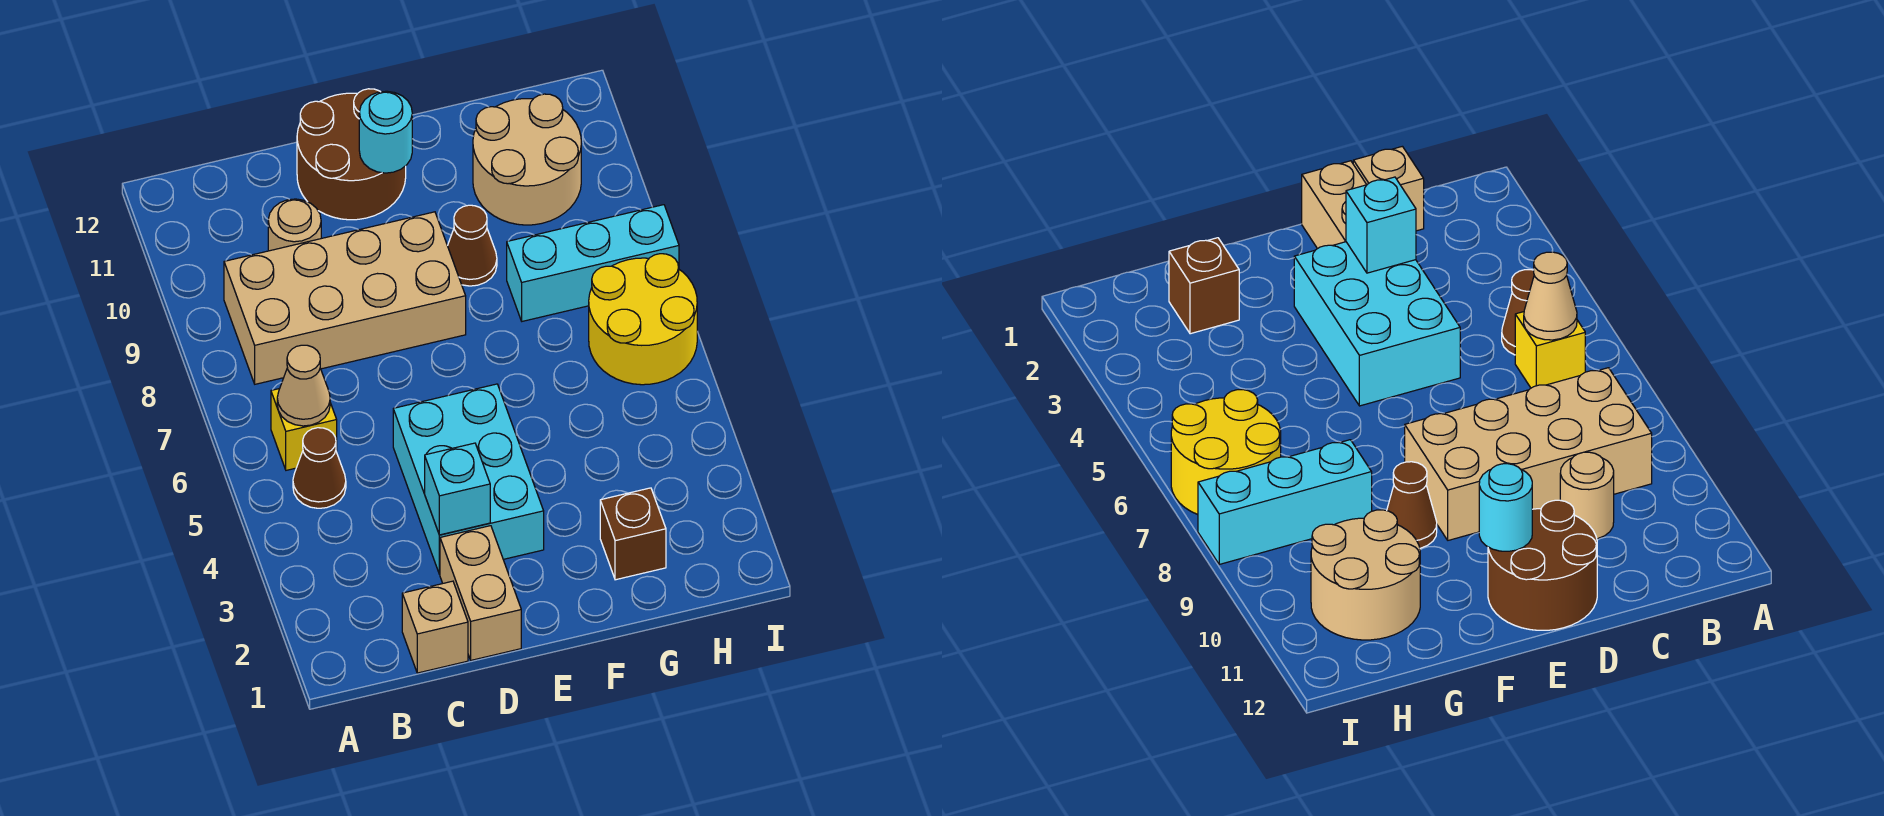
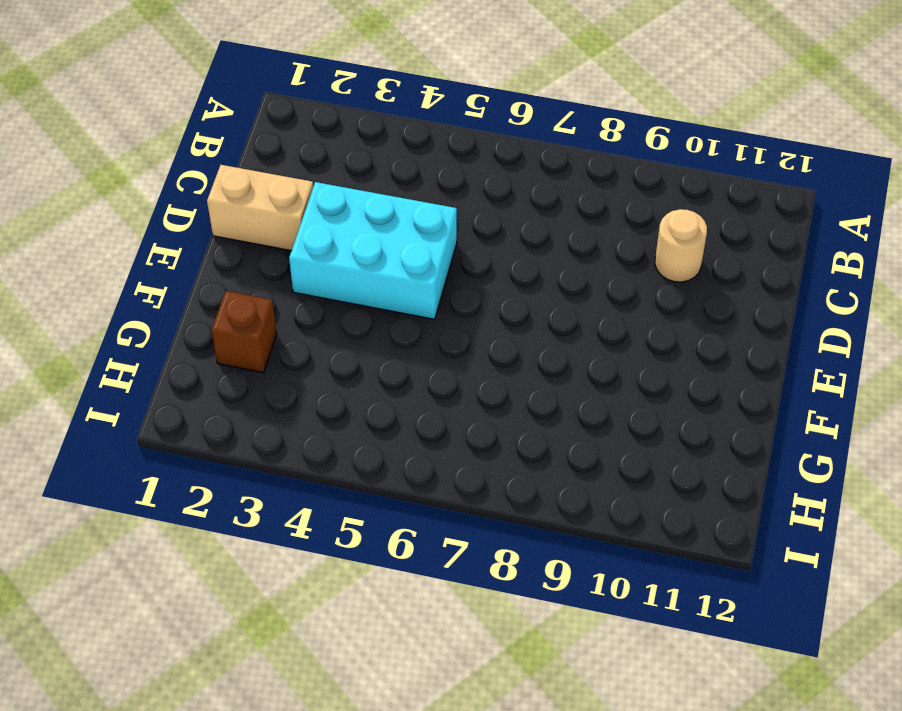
none -> brown 1x1 cone [293,428,346,508]
none -> yellow 1x1 brick [271,389,337,470]
none -> tan 2x4 brick [224,212,466,384]

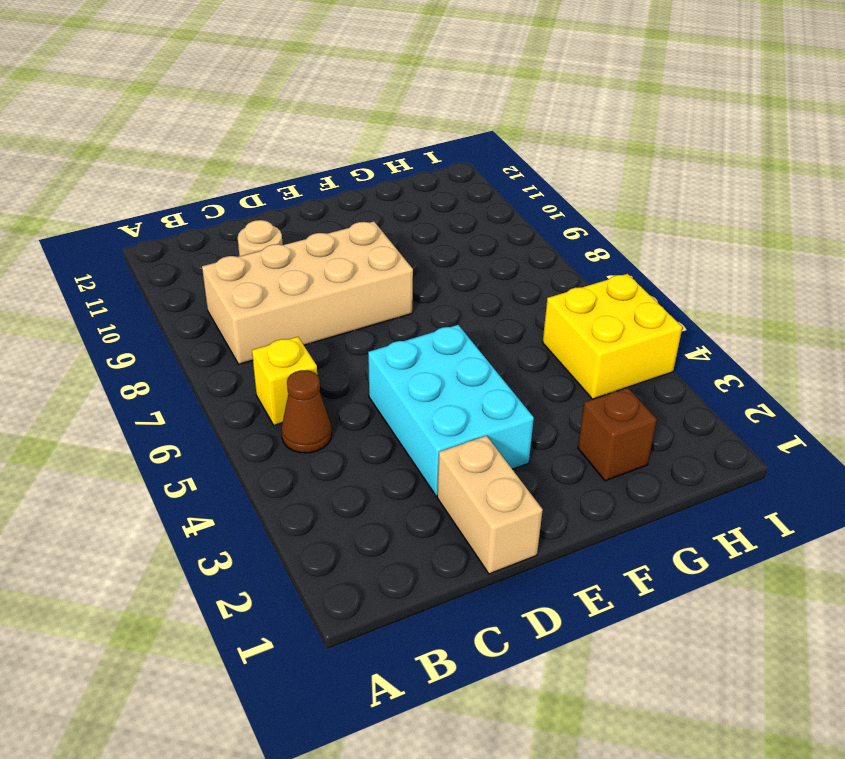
yellow 2x2 brick [543,274,682,399] -> none
none -> tan 1x1 brick [402,581,468,673]
none -> brown 2x2 round brick [297,89,406,220]
none -> brown 1x1 cone [447,205,497,286]

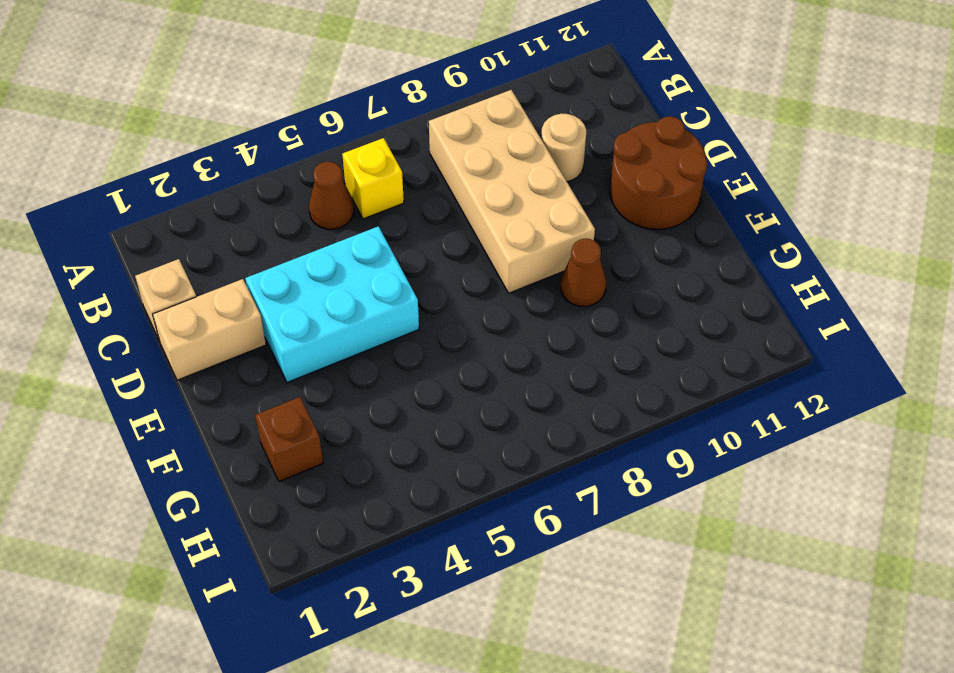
none -> cyan 1x3 brick [507,205,679,321]
none -> tan 2x2 round brick [473,94,581,225]
none -> yellow 2x2 round brick [589,254,697,385]

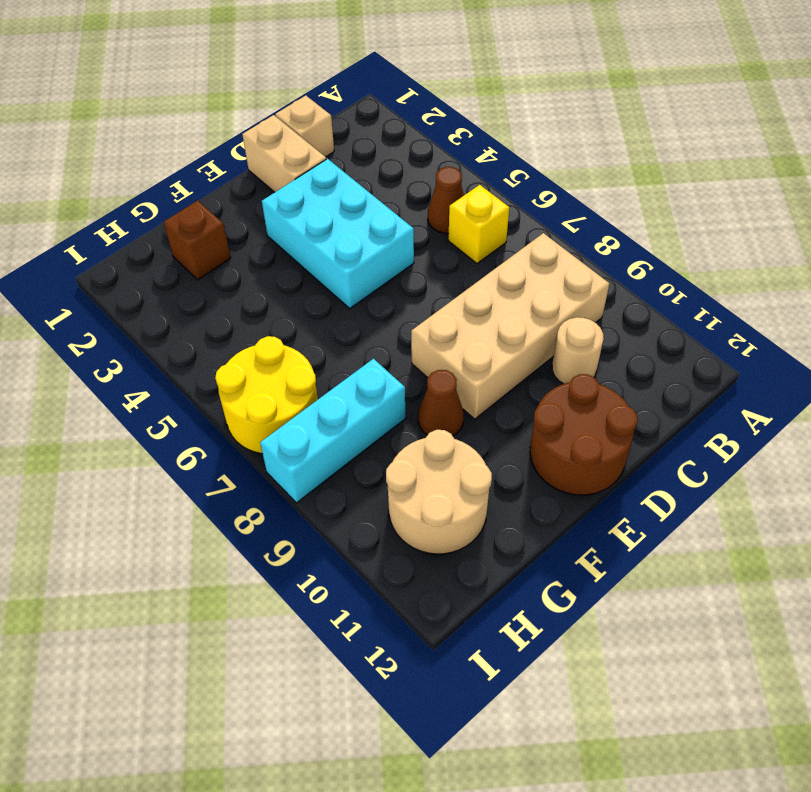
none -> tan 1x1 cone [277,345,330,426]
none -> cyan 1x1 brick [425,443,490,535]
none -> cyan 1x1 round brick [359,91,412,173]

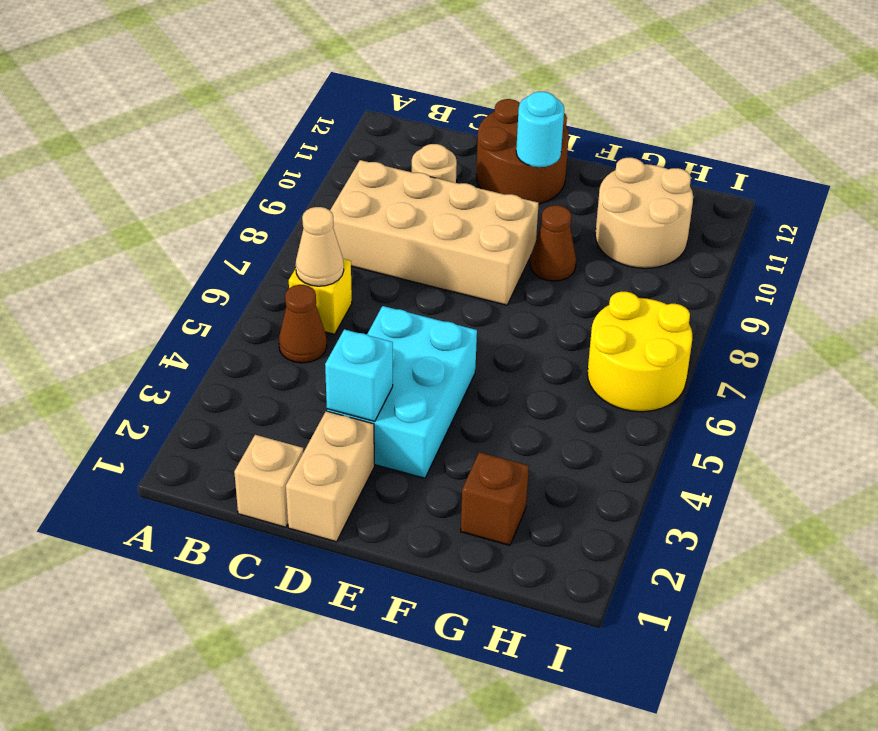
none -> cyan 1x3 brick [507,205,679,321]

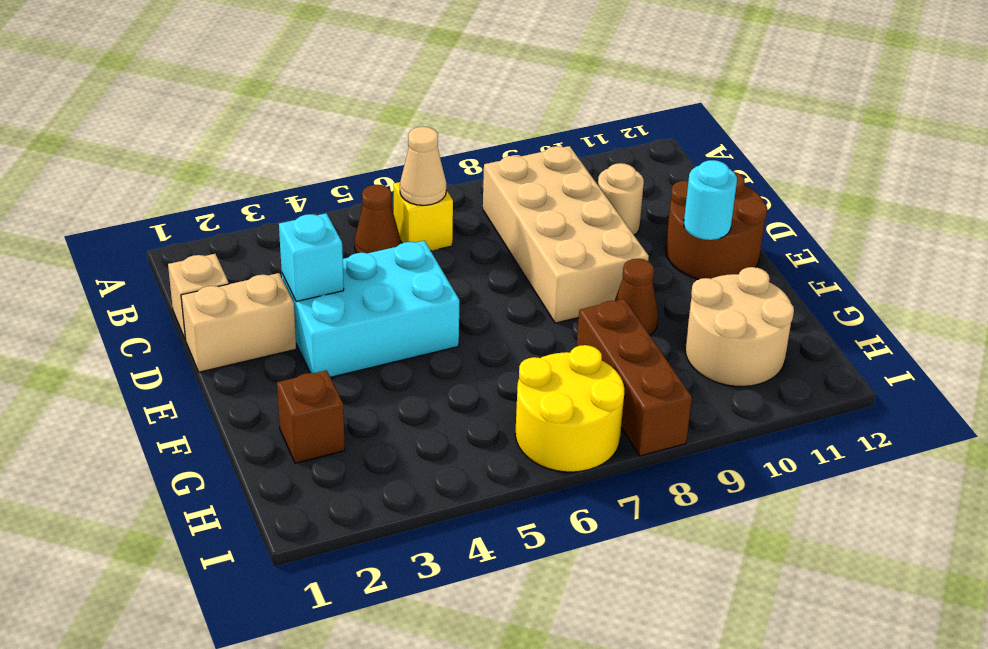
brown 1x3 brick [577,299,692,456] -> cyan 1x3 brick [507,205,679,321]

